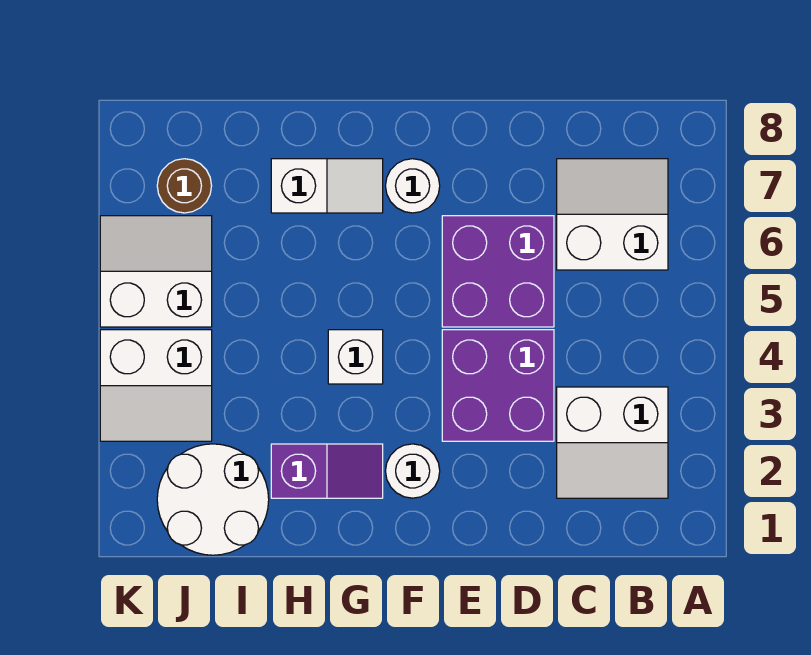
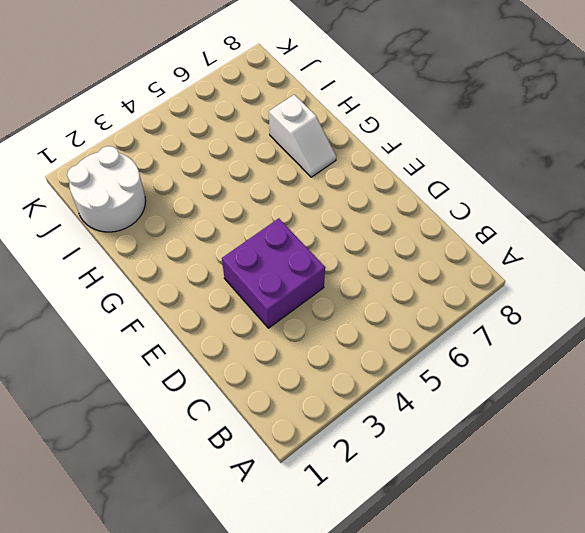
none -> white 2x2 slope [557,387,668,498]
none -> white 2x2 slope [557,159,668,270]
none -> purple 2x2 brick [442,216,554,327]

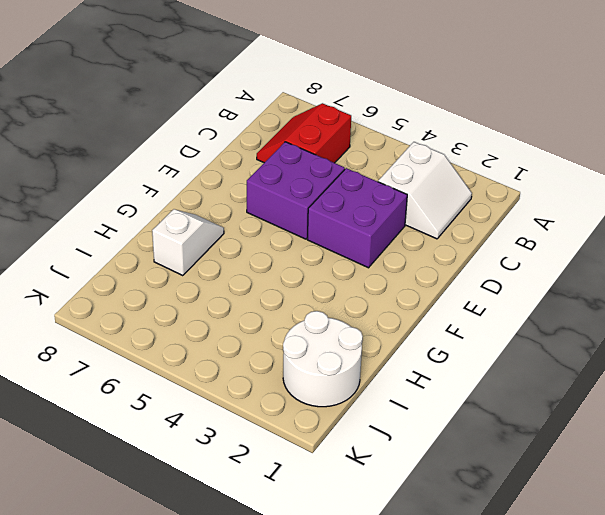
red 2x2 slope [257,103,351,163] -> white 2x2 slope [557,159,668,270]
none -> white 1x1 round brick [386,444,440,498]
none -> white 1x1 round brick [386,159,440,213]
none -> purple 1x2 slope [271,444,383,498]

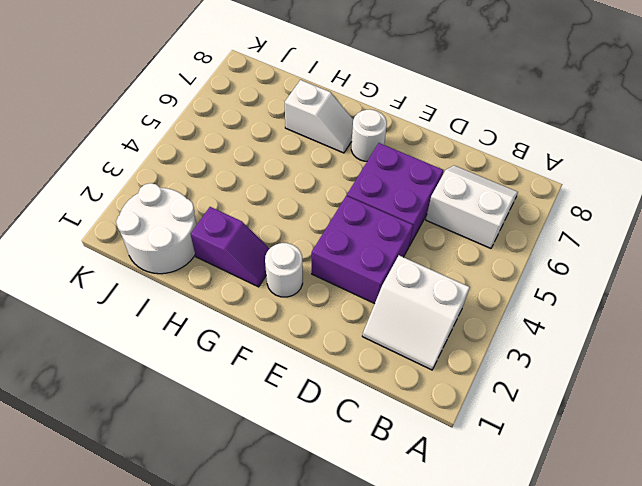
none -> white 1x1 brick [328,330,383,384]
none -> white 2x2 slope [100,330,212,441]
none -> white 2x2 slope [100,216,212,327]

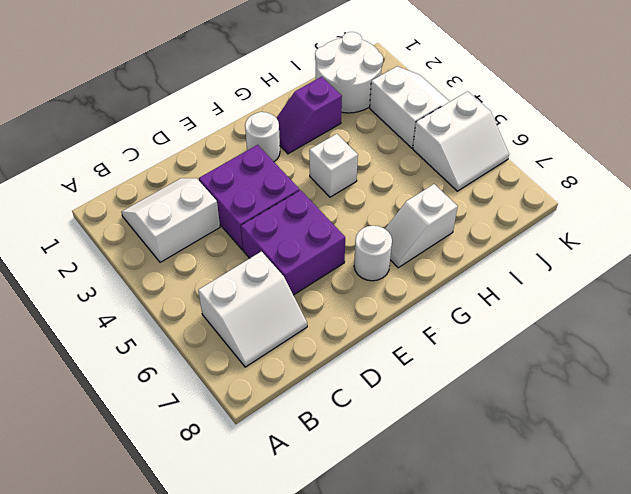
white 2x2 slope [370,66,450,148] -> white 2x2 slope turned to [100,330,212,441]
none -> brown 1x1 round brick [157,159,212,213]

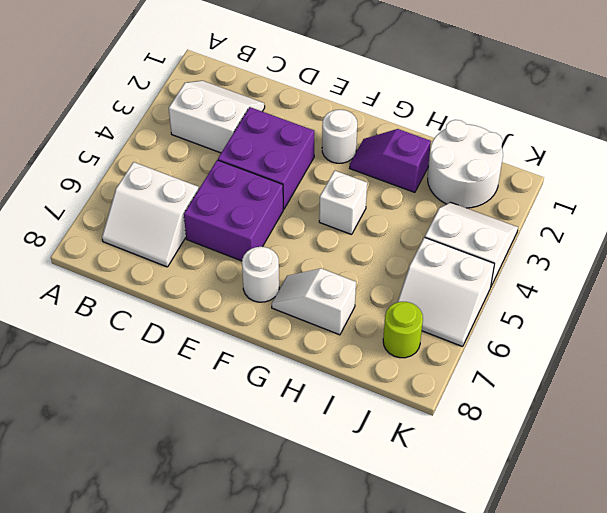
lime 1x1 round brick [383,302,423,358] -> brown 1x1 round brick [157,159,212,213]

